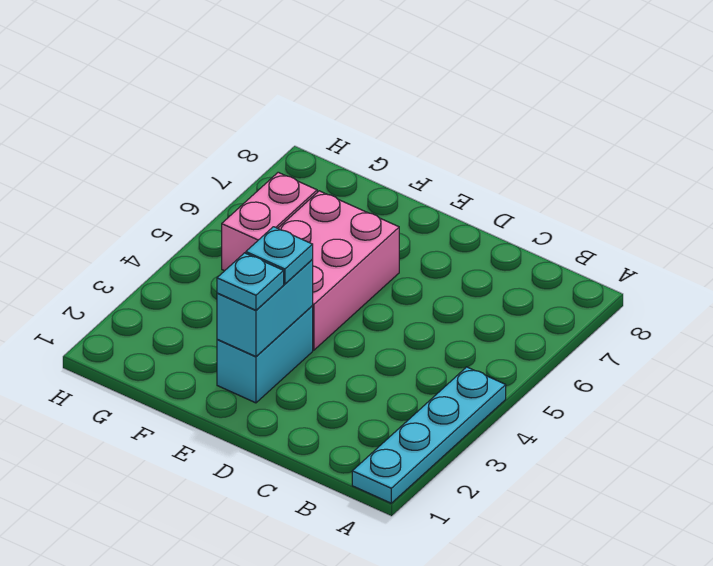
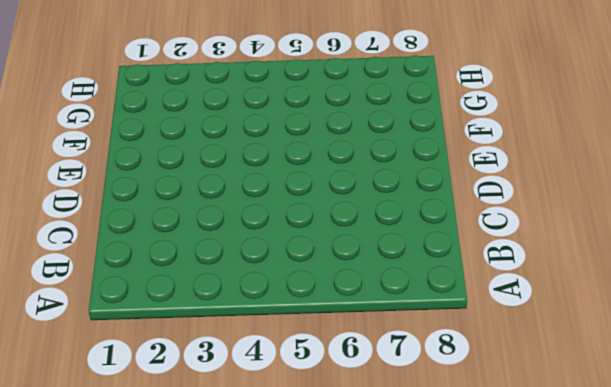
none -> cyan 1x4 plate [352,367,506,503]
none -> cyan 1x2 brick [217,306,313,403]

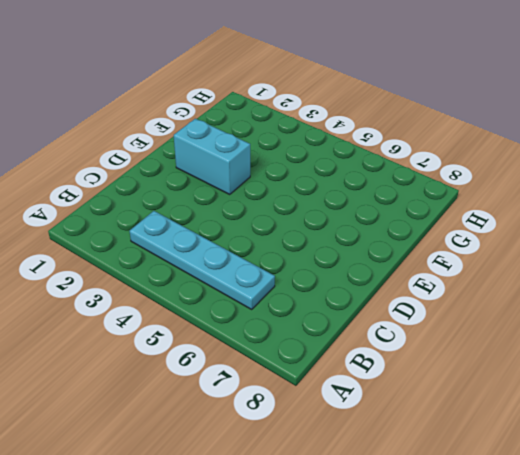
cyan 1x4 plate [130,211,275,309] -> cyan 1x4 plate moved to [352,367,506,503]
none -> pink 2x3 brick [278,191,399,350]
none -> pink 1x2 brick [222,172,317,271]

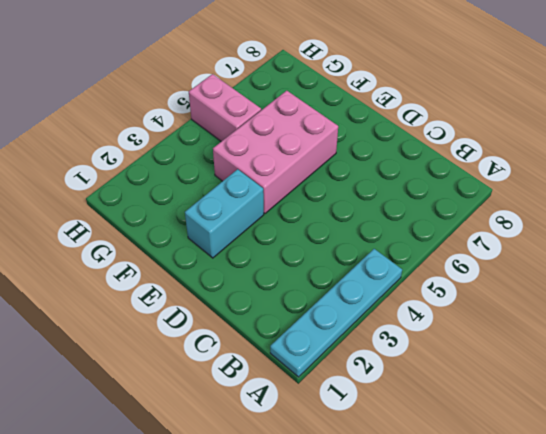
pink 1x2 brick [189,74,261,141] -> pink 1x2 brick turned to [222,172,317,271]
none -> cyan 1x2 brick [217,260,313,357]
none -> cyan 1x1 plate [217,253,284,310]

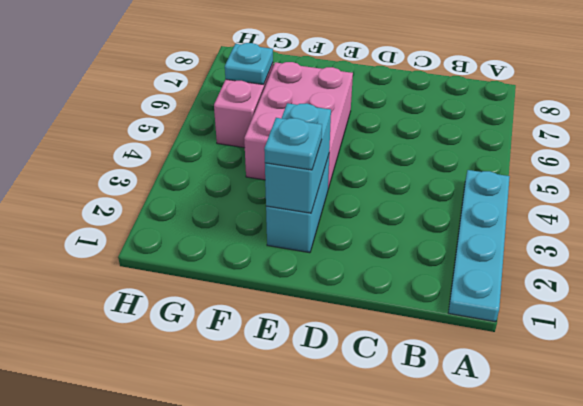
cyan 1x1 plate [225,43,273,84] -> cyan 1x1 plate moved to [246,227,313,284]

